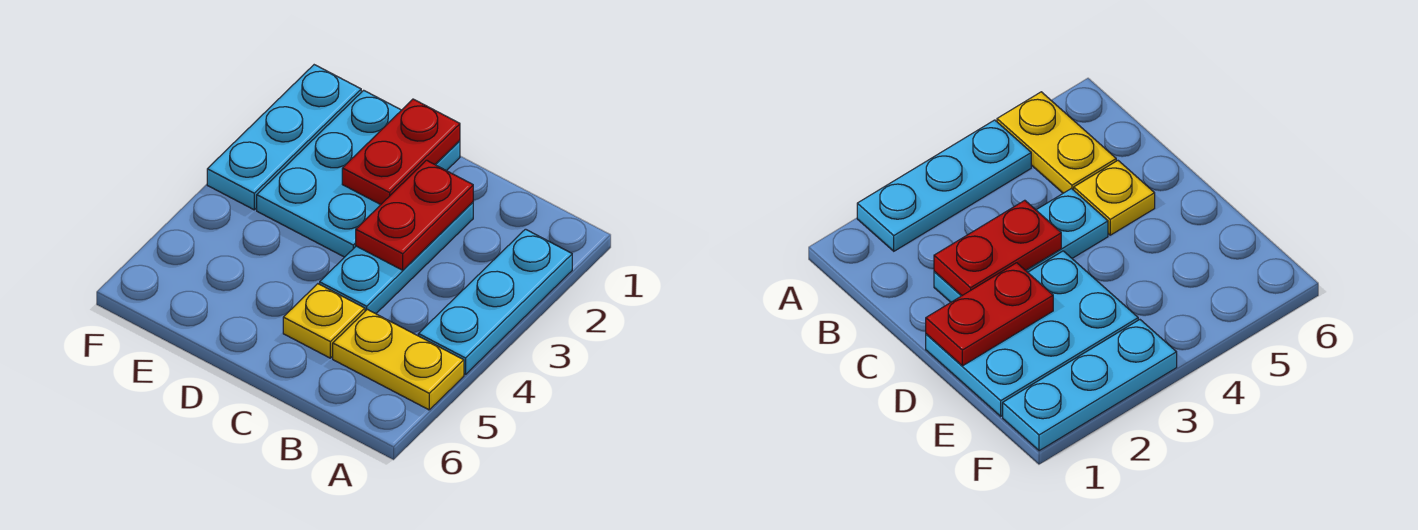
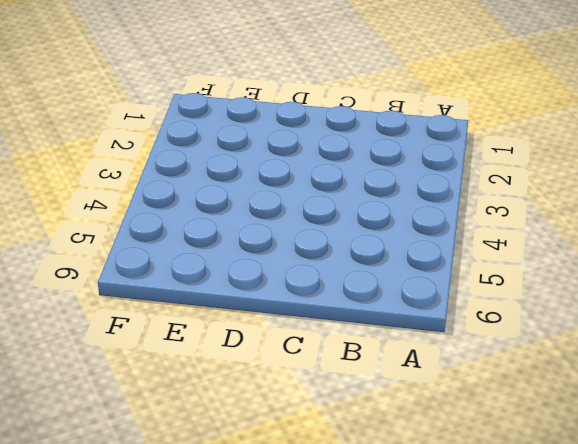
none -> cyan 1x3 plate [418,229,572,375]
none -> yellow 1x2 plate [333,309,464,410]

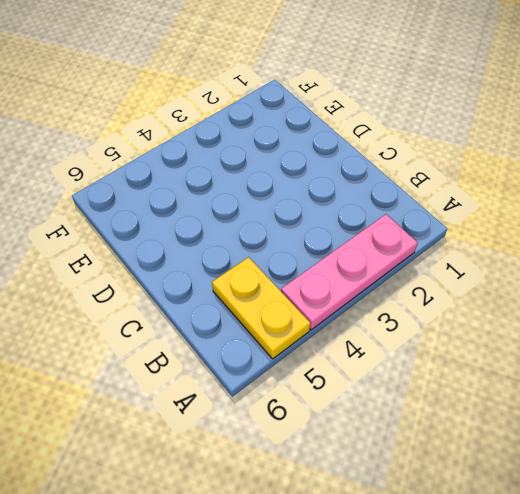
pink 1x3 plate [281,214,418,330] -> cyan 1x3 plate [418,229,572,375]
none -> cyan 1x3 plate [320,202,473,314]
none -> yellow 1x1 plate [283,284,365,358]

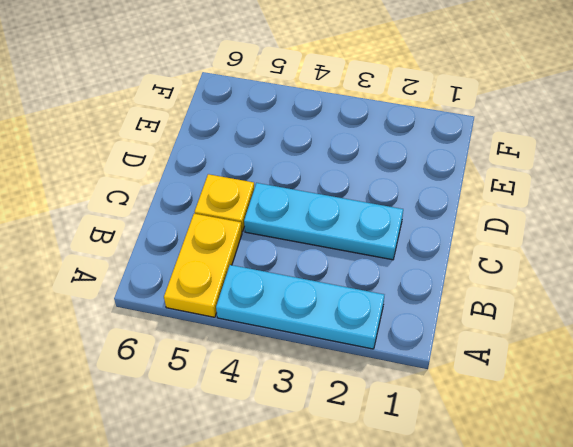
none -> cyan 2x3 plate [257,90,460,257]
none -> cyan 1x3 plate [207,65,361,210]

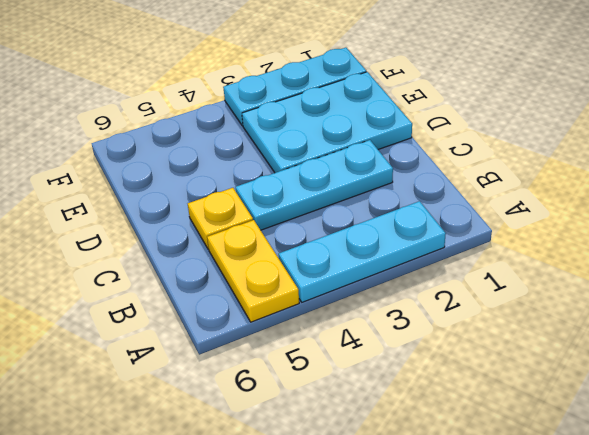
none -> red 1x2 plate [356,160,473,270]
none -> red 1x2 plate [342,99,460,205]

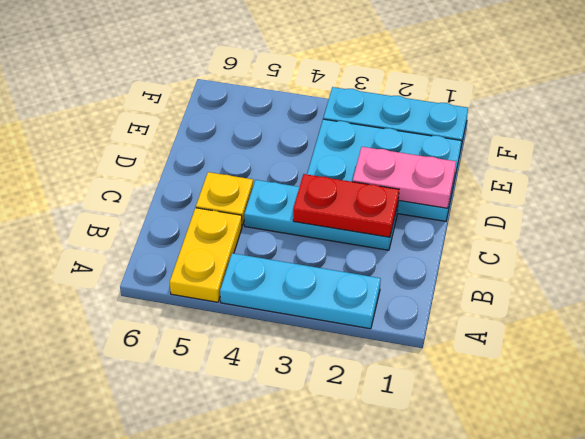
pink 1x2 plate [353,147,456,208] -> red 1x2 plate [342,99,460,205]

